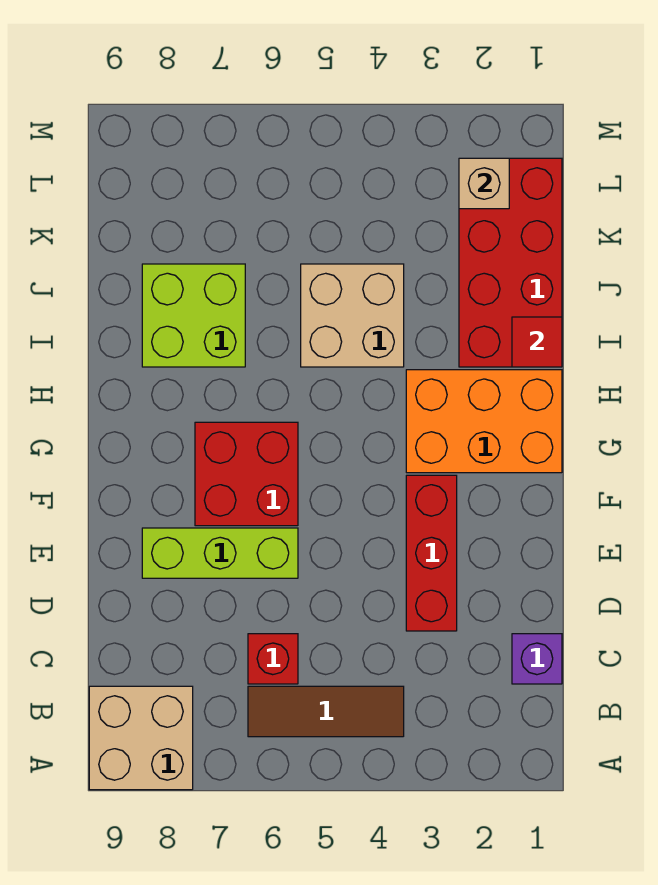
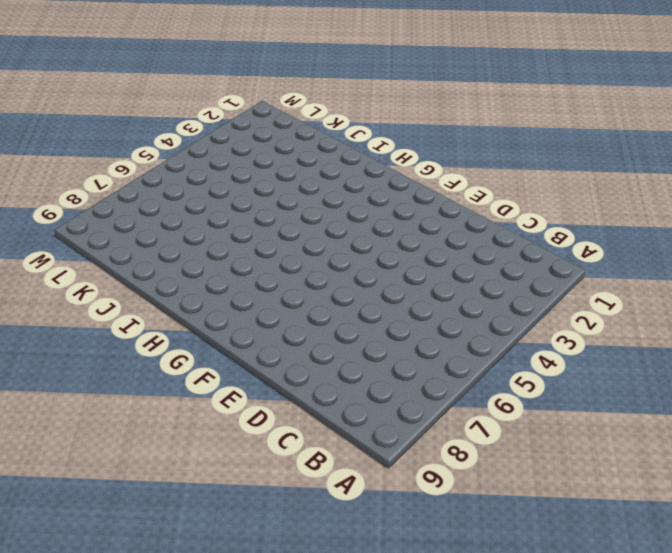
none -> tan 2x2 brick [89,686,193,790]
none -> brown 1x3 tile [248,686,404,737]
none -> purple 1x1 brick [512,634,562,684]

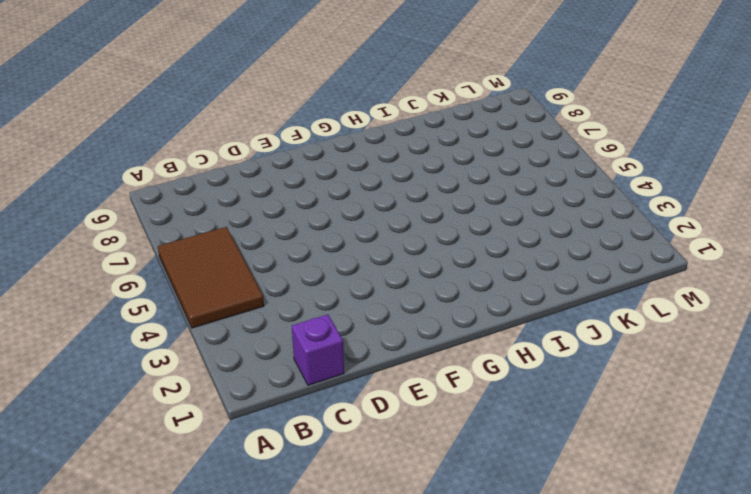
brown 2x3 tile [158,227,264,328] -> brown 1x3 tile [248,686,404,737]
none -> tan 2x2 brick [89,686,193,790]
none -> red 1x1 brick [248,634,298,684]
none -> red 1x3 brick [406,475,457,631]

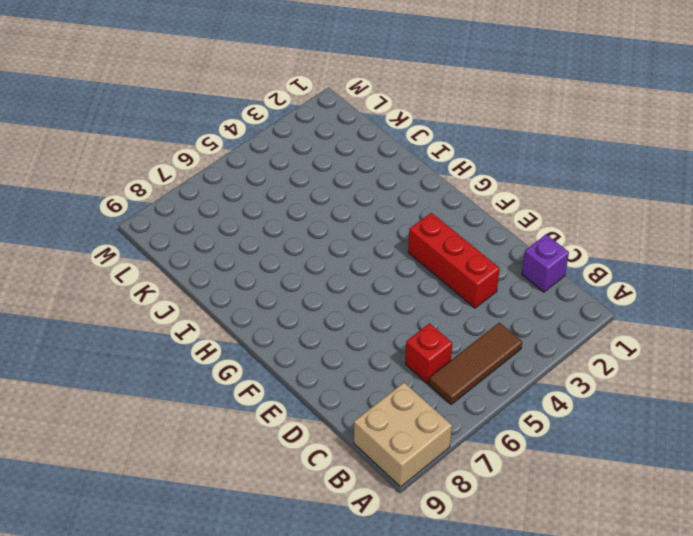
none -> lime 1x3 brick [142,528,298,578]
none -> red 2x2 brick [195,422,298,526]
none -> orange 2x3 brick [406,370,562,473]

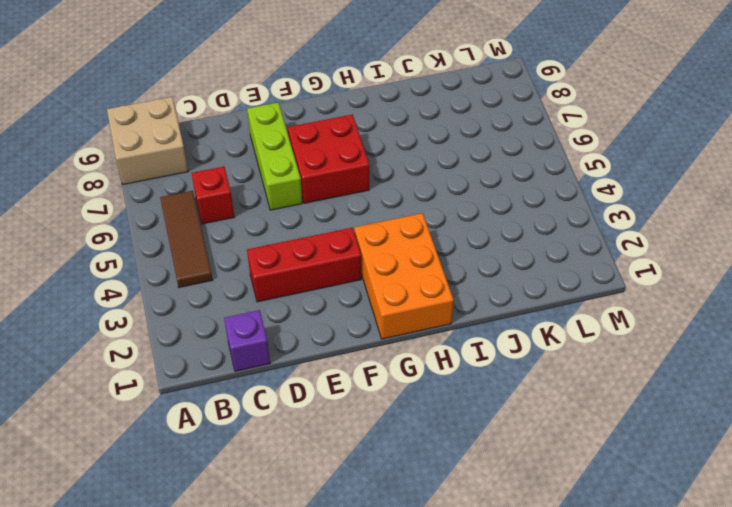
none -> red 2x4 brick [459,158,562,367]
none -> tan 2x2 brick [301,264,404,367]
none -> lime 2x2 brick [142,264,245,367]

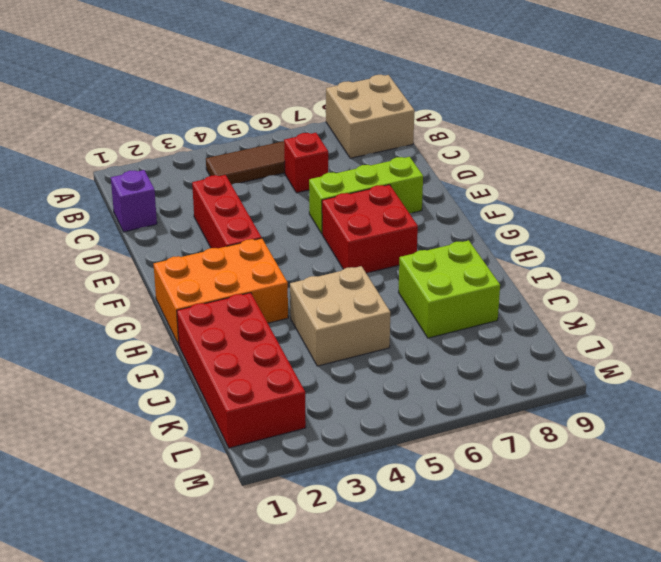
none -> red 1x1 tile [512,317,562,367]
none -> tan 1x1 brick [459,158,509,209]

